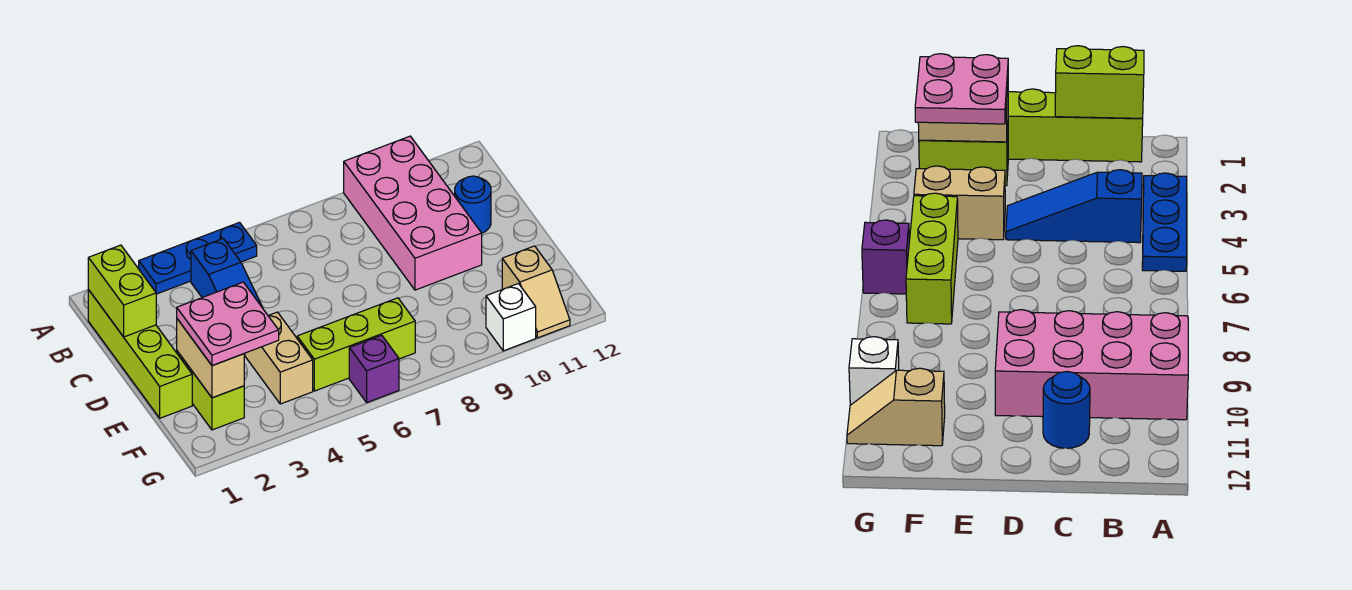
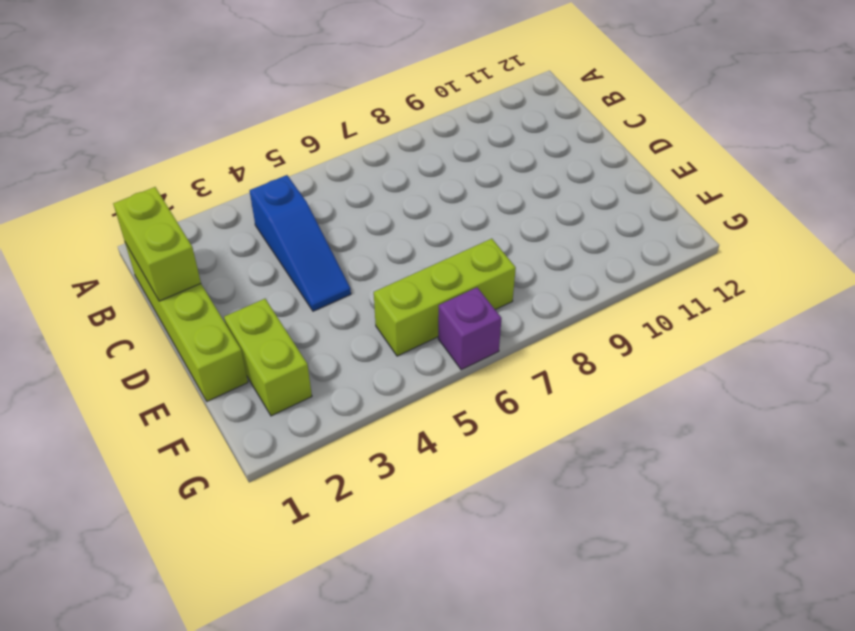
none -> blue 1x3 plate [139,222,257,294]
none -> pink 2x4 brick [344,136,482,290]
none -> blue 1x1 round brick [455,176,491,233]

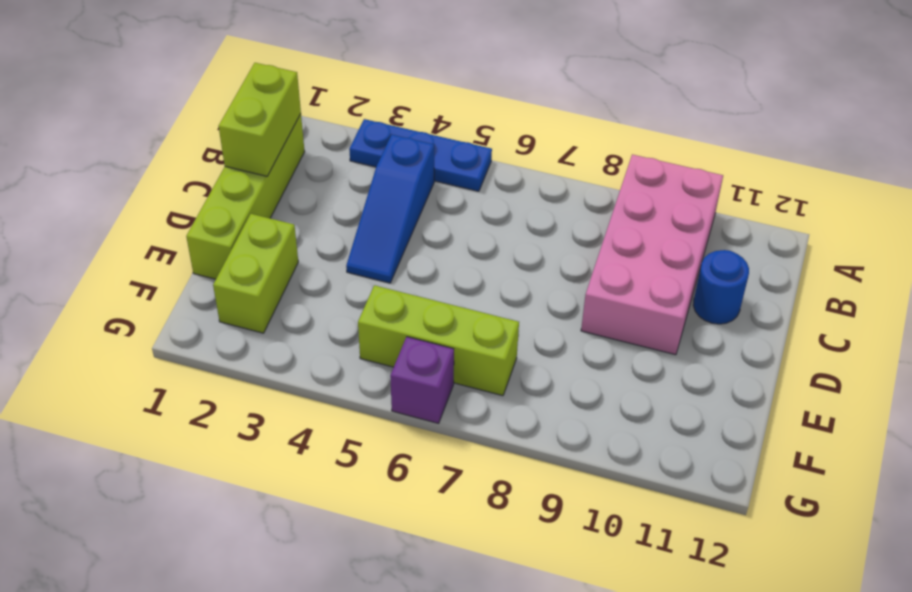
none -> tan 1x2 brick [245,312,313,404]
none -> tan 1x2 slope [502,246,570,338]
none -> white 1x1 brick [486,284,536,351]

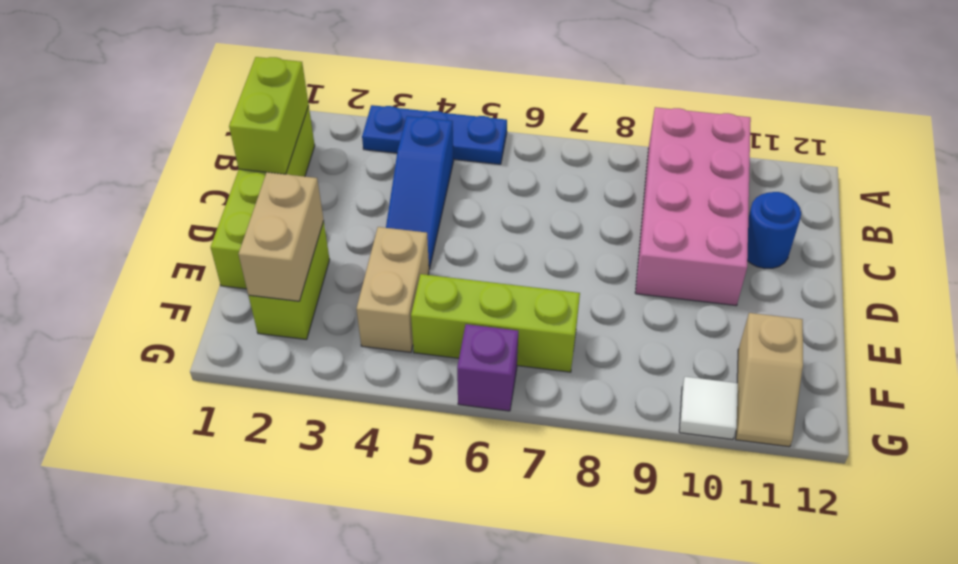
white 1x1 tile [679,377,738,439] -> white 1x1 brick [486,284,536,351]
none -> pink 2x2 plate [177,282,279,366]

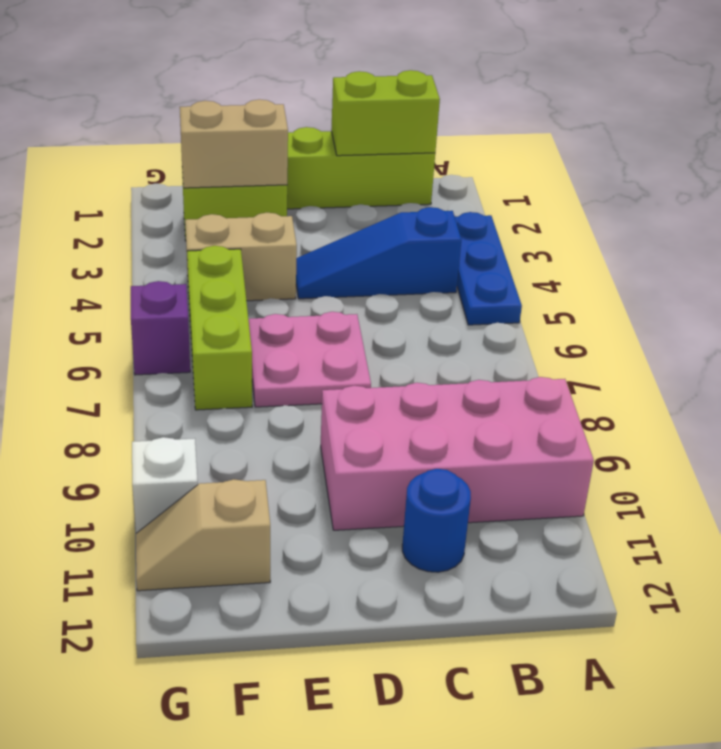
pink 2x2 plate [248,312,371,407] -> pink 2x2 plate moved to [177,282,279,366]

